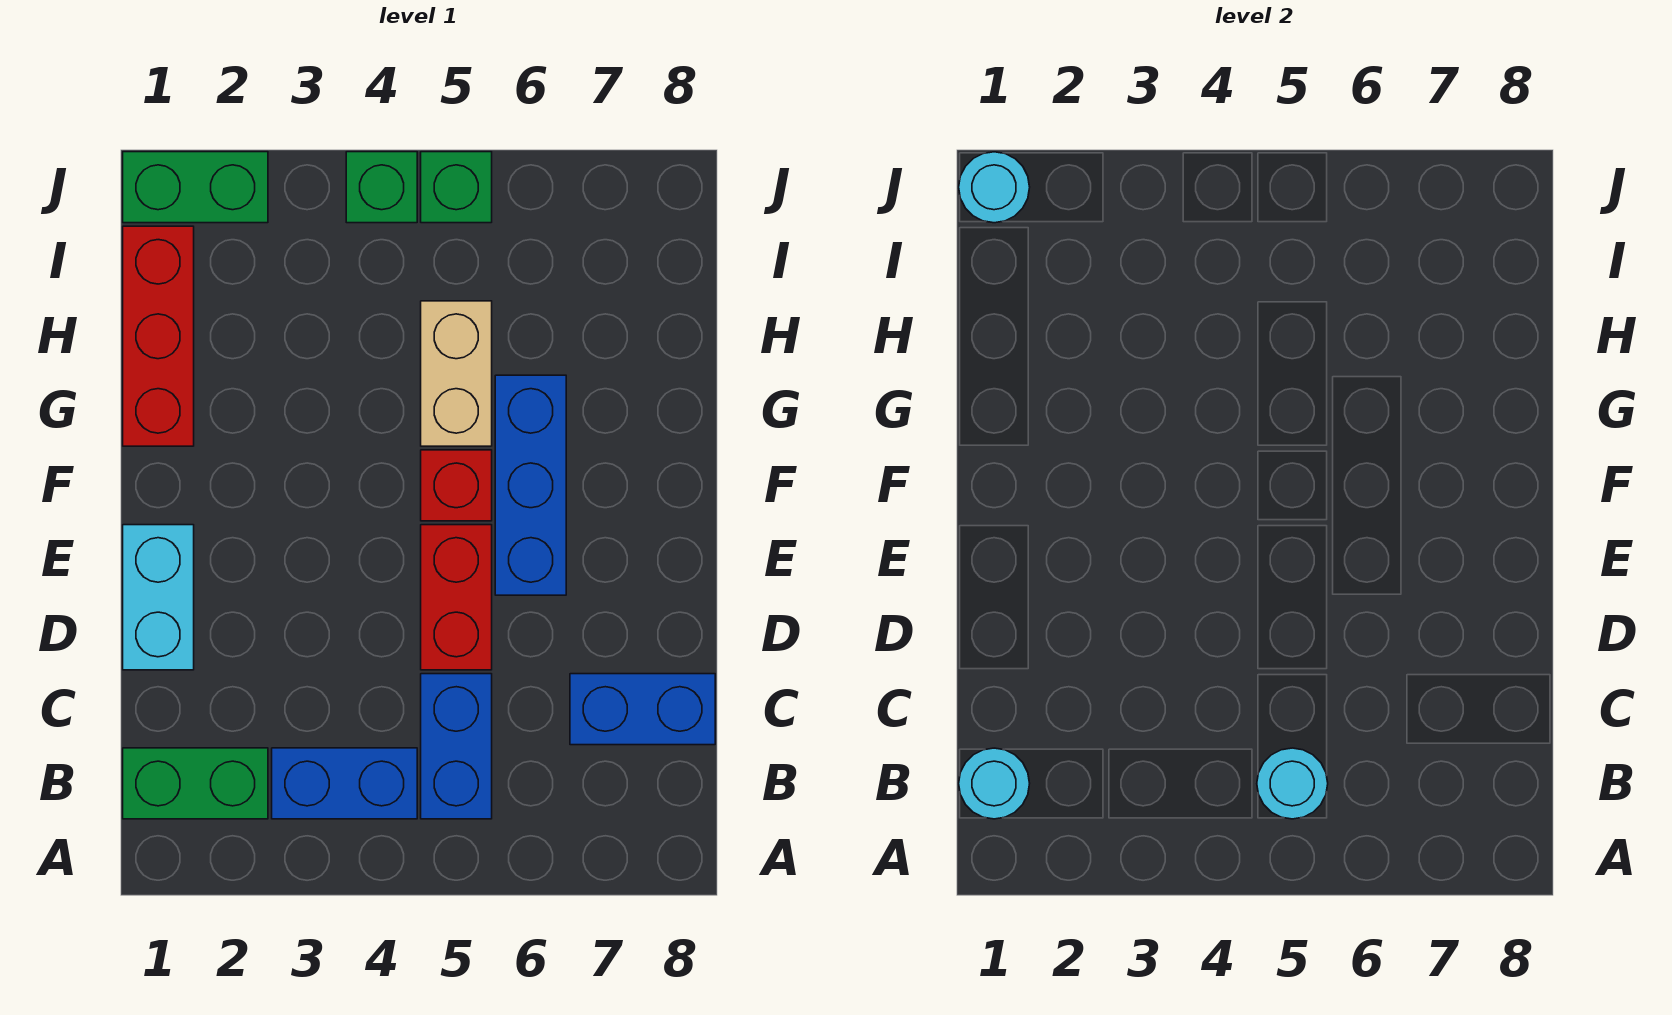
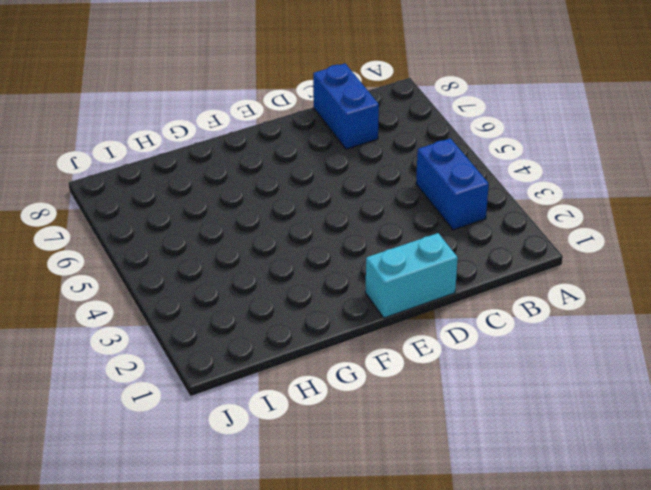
none -> green 1x2 brick [123,748,268,819]
none -> blue 1x2 brick [421,674,492,819]
none -> red 1x2 brick [421,525,492,670]

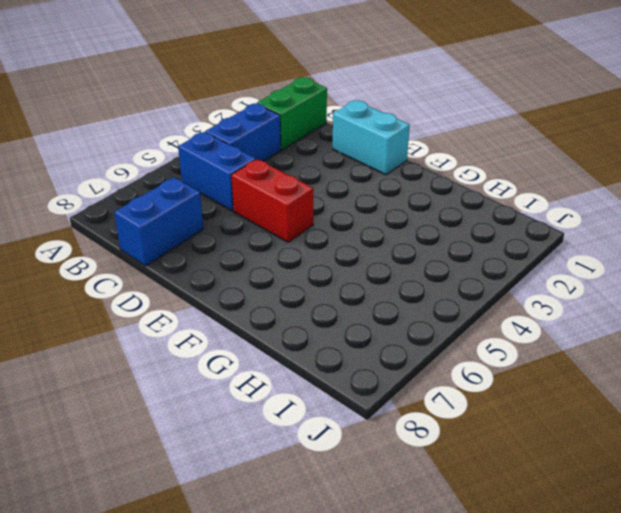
none -> blue 1x3 brick [495,375,566,595]
none -> red 1x1 brick [421,450,492,521]
none -> red 1x3 brick [123,226,194,446]

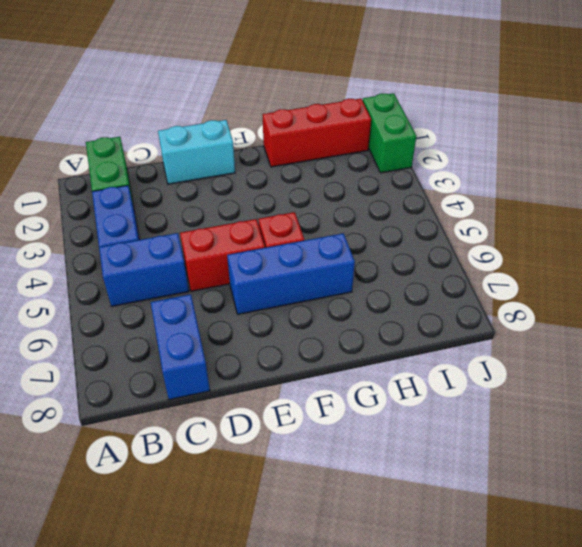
none -> tan 1x2 brick [421,301,492,446]
none -> green 1x1 brick [346,152,417,223]
none -> green 1x1 brick [421,152,492,223]

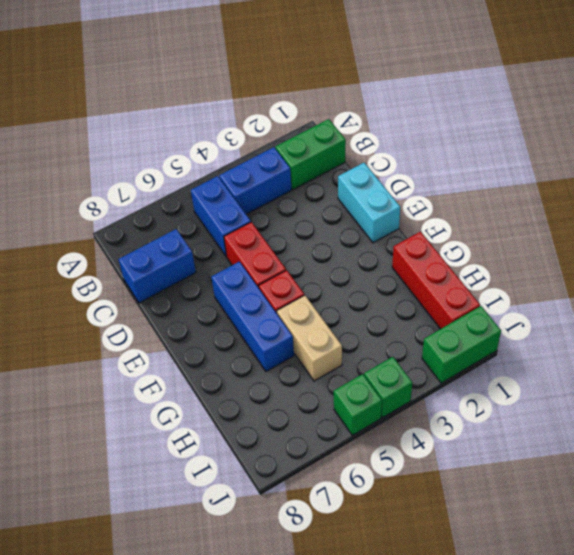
none -> cyan 1x1 round brick [959,748,1030,819]
none -> cyan 1x1 round brick [1257,748,1328,819]
none -> cyan 1x1 round brick [959,152,1030,223]

